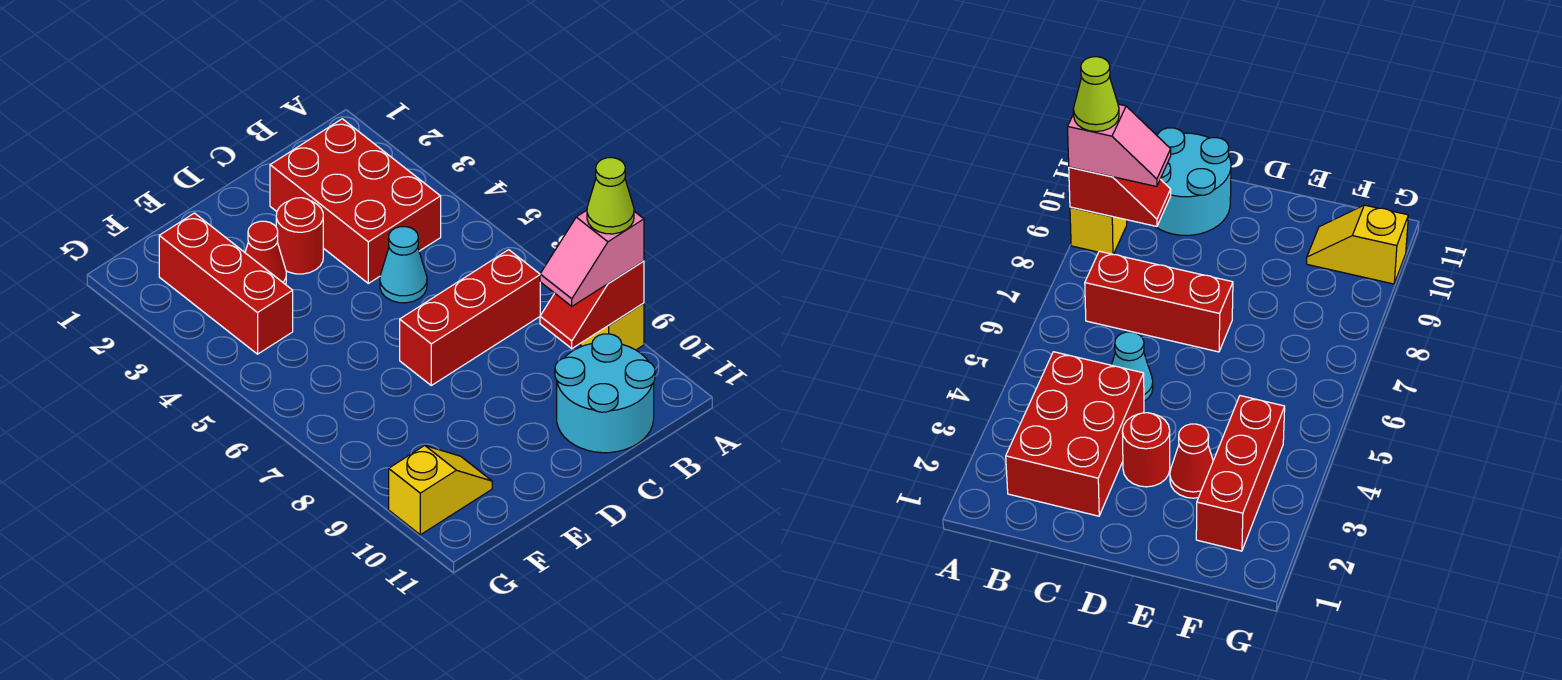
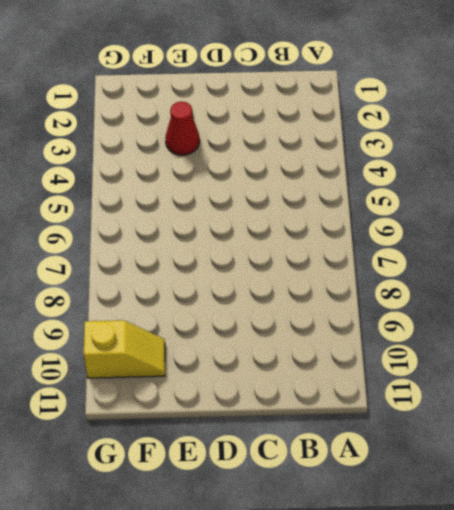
none -> yellow 1x1 brick [580,303,644,350]
none -> red 2x3 brick [270,119,441,283]
none -> red 1x3 brick [400,250,540,385]

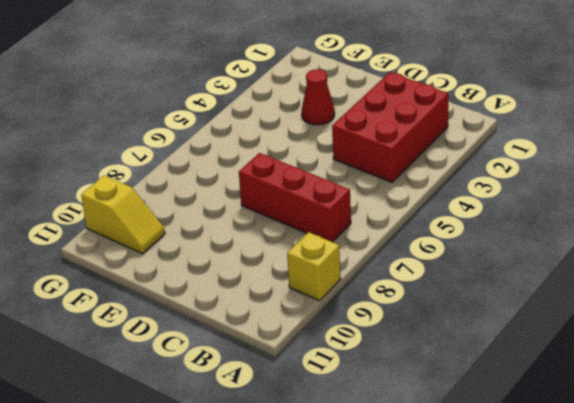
none -> cyan 2x2 round brick [555,334,655,453]
none -> cyan 1x1 cone [380,227,427,303]
none -> red 1x1 round brick [276,198,323,274]

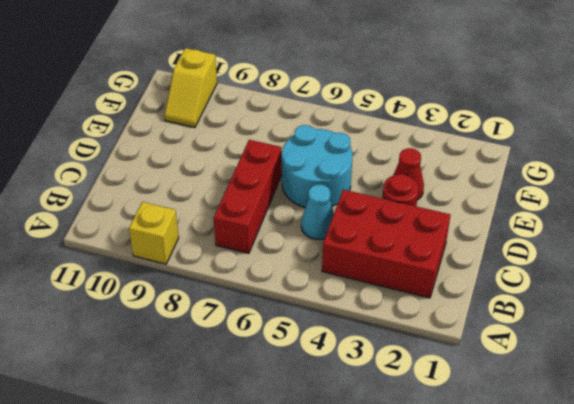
cyan 2x2 round brick [282,125,353,208] -> cyan 2x2 round brick moved to [555,334,655,453]
none -> red 1x3 brick [159,213,293,354]
none -> red 1x2 slope [540,261,644,348]
none -> pink 1x2 slope [540,210,644,306]

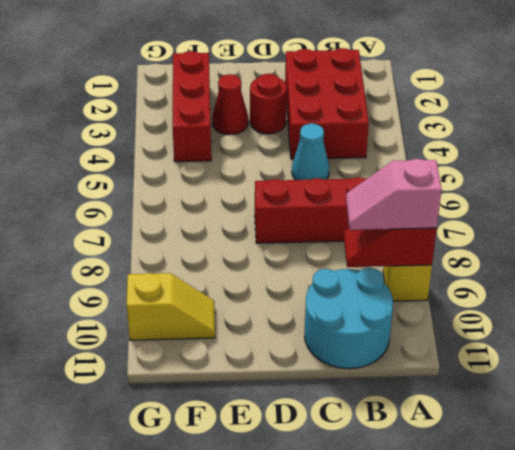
none -> lime 1x1 cone [587,158,634,234]

